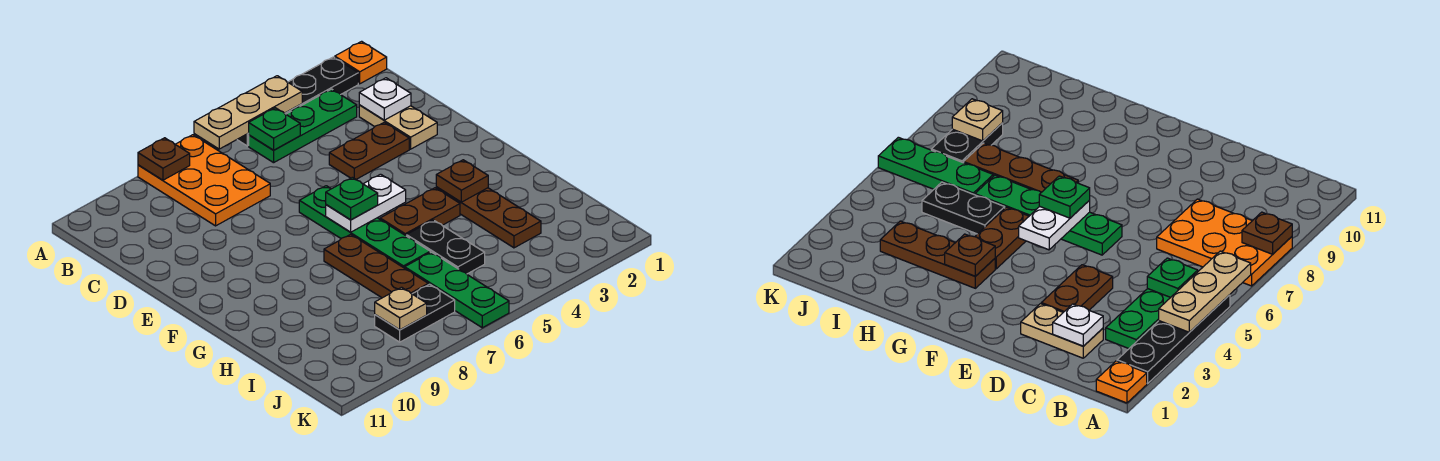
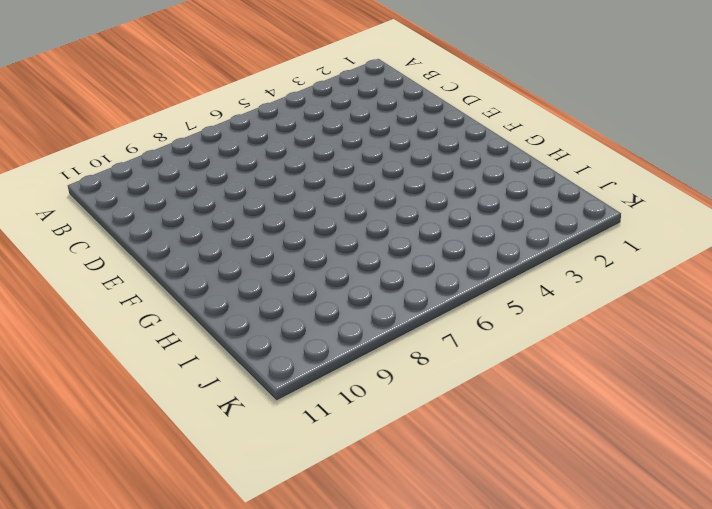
none -> orange 1x1 plate [335,41,387,84]
none -> black 1x4 plate [237,57,358,146]
none -> orange 2x3 plate [138,135,270,226]

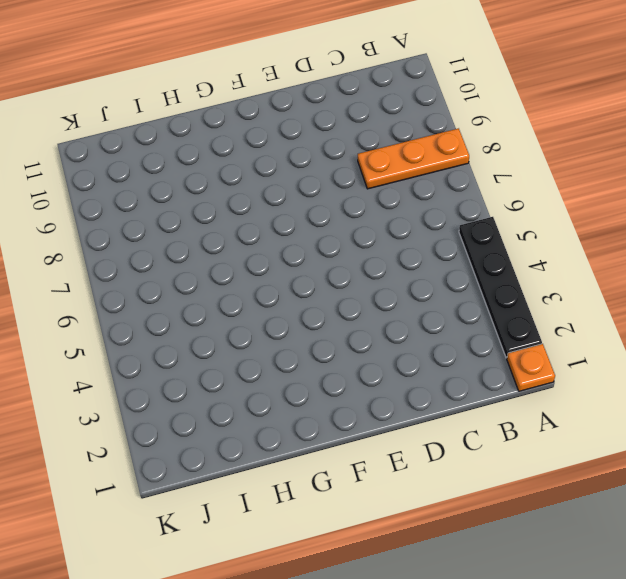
orange 1x3 plate [358,128,469,189] -> orange 2x3 plate [138,135,270,226]
none -> green 1x3 plate [249,89,357,163]
none -> tan 1x2 plate [359,105,437,149]
none -> brown 1x2 plate [329,122,409,179]

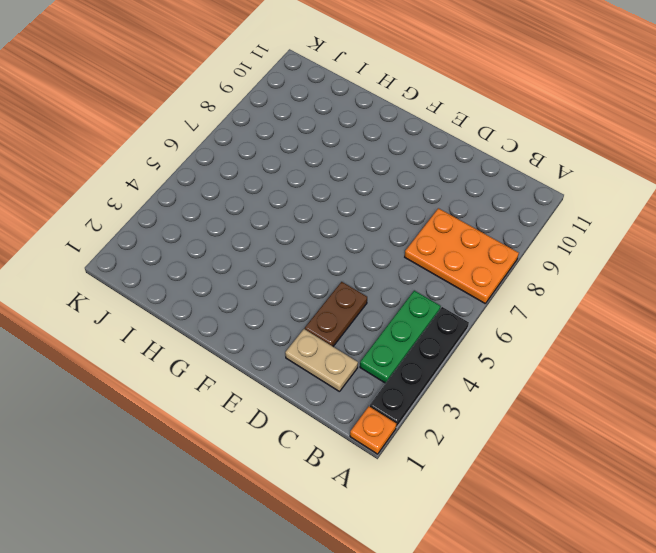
none -> green 1x4 plate [299,186,430,268]
none -> brown 1x3 plate [436,187,541,248]
none -> brown 1x2 plate [380,188,460,236]

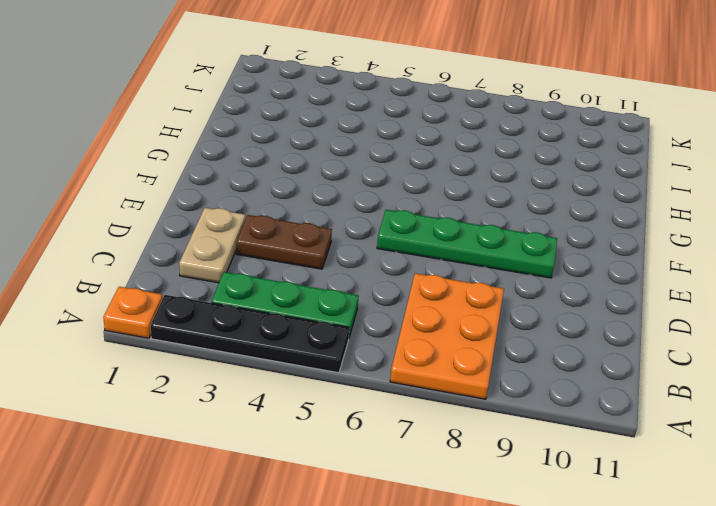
green 1x4 plate [377,210,557,278] -> green 1x4 plate turned to [299,186,430,268]
none -> brown 1x3 plate [436,187,541,248]
none -> brown 1x2 plate [380,188,460,236]
none -> brown 1x3 plate [324,234,428,298]

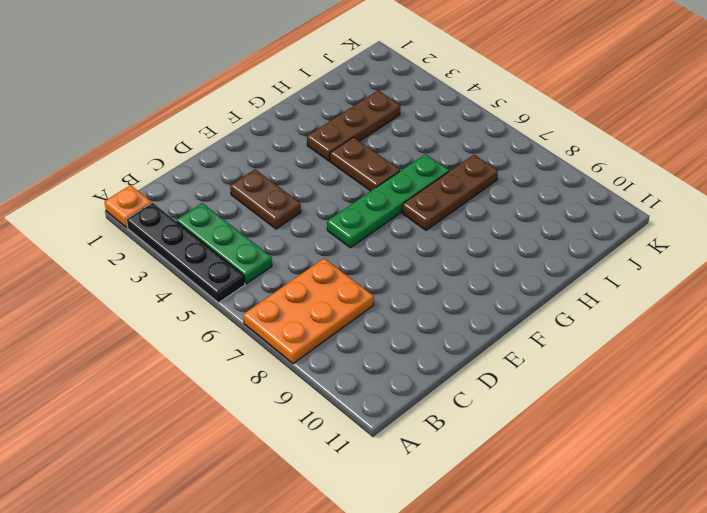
none -> tan 1x2 plate [359,105,437,149]
none -> black 1x2 plate [406,220,485,274]
none -> green 1x3 plate [405,252,509,328]

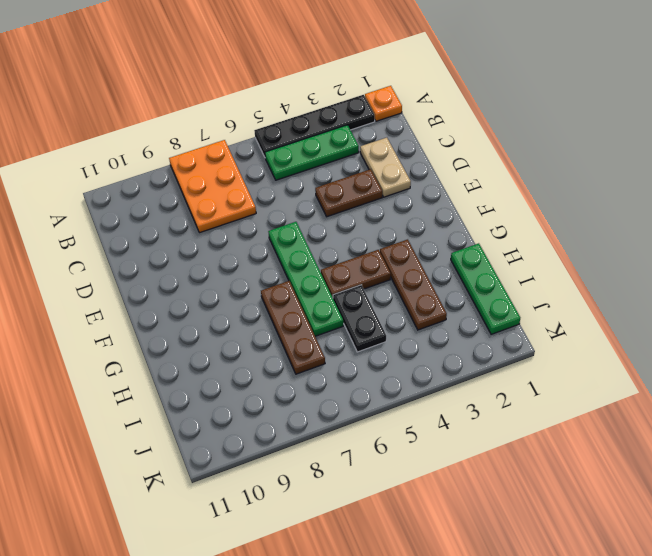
green 1x3 plate [451,243,520,334] -> green 1x3 plate moved to [405,252,509,328]
none -> black 1x2 plate [375,284,455,342]
none -> tan 1x3 plate [194,76,302,149]
none -> brown 1x1 plate [138,138,190,180]

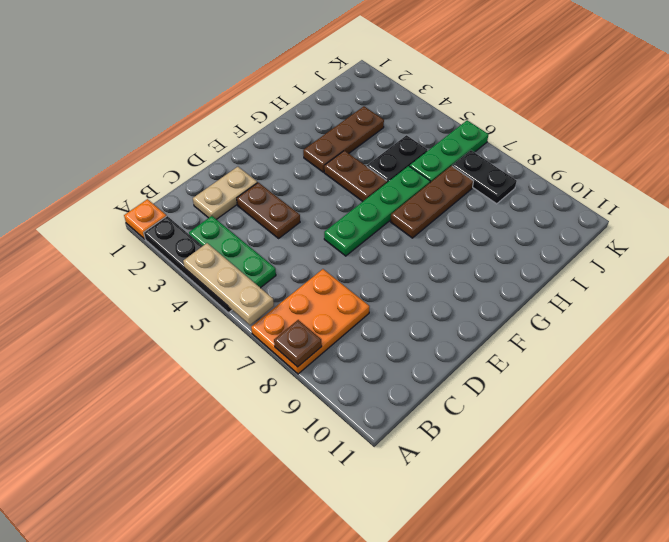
none -> green 1x1 plate [249,108,300,150]
none -> white 1x1 plate [359,78,411,120]
none -> white 1x2 plate [326,174,406,232]

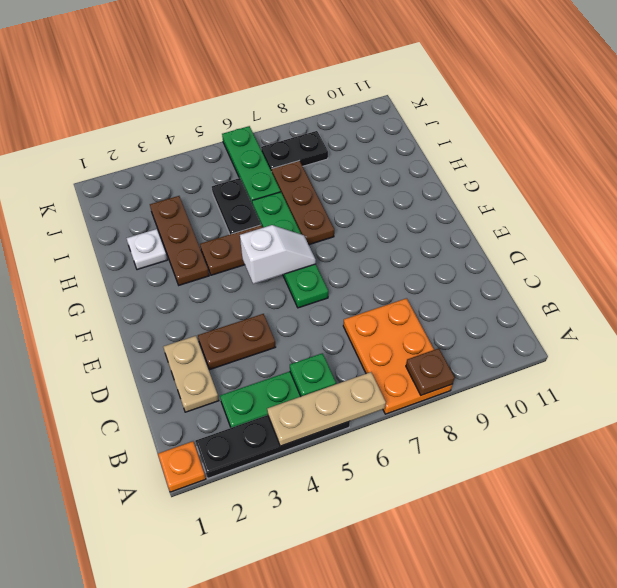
white 1x2 slope [240,225,316,284] -> white 1x2 plate [326,174,406,232]
white 1x1 plate [127,229,167,270] -> white 1x1 plate moved to [359,78,411,120]
none -> brown 1x1 plate [436,160,488,202]
none -> tan 1x1 plate [375,287,427,330]
none -> green 1x1 plate [326,177,378,220]

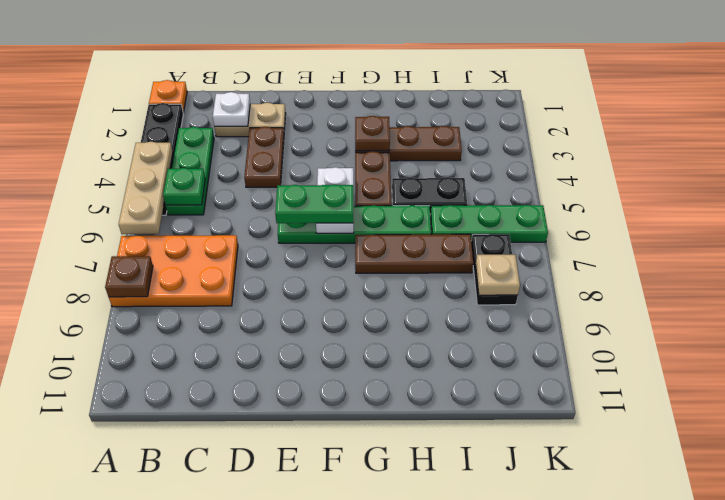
green 1x2 plate [275,184,353,223] -> green 1x1 plate [326,177,378,220]

